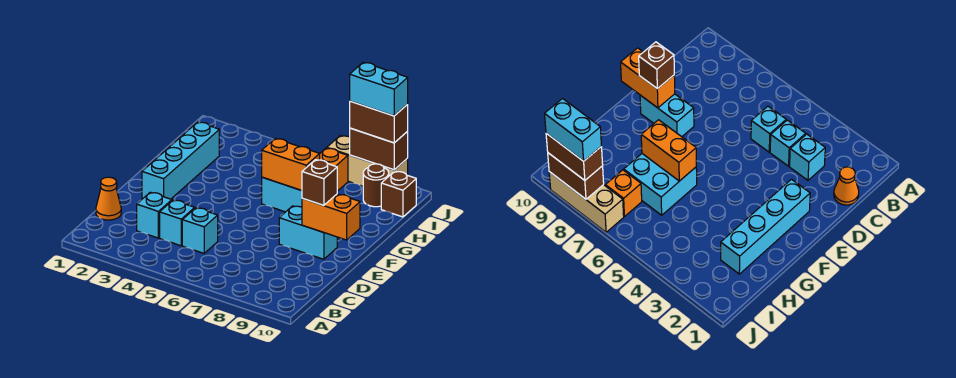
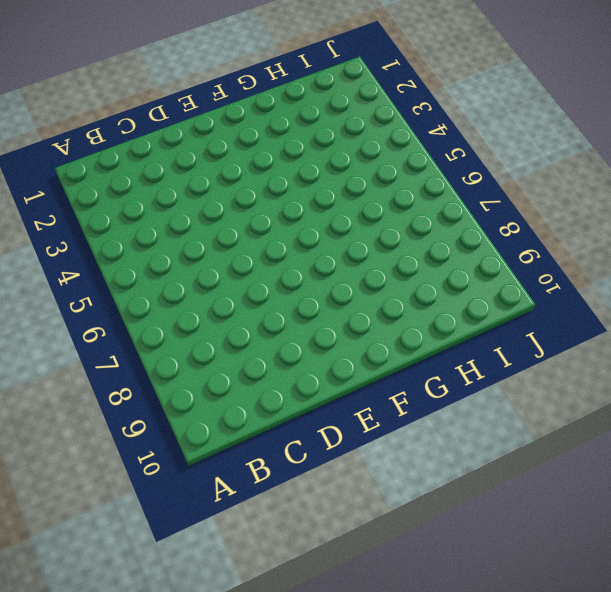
none -> orange 1x1 cone [96,177,121,220]
none -> cyan 1x1 brick [137,192,172,238]
none -> cyan 1x1 brick [160,200,195,246]

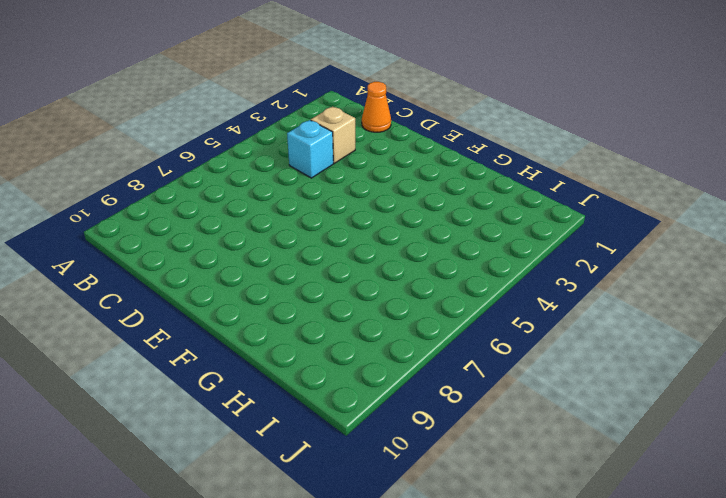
tan 1x1 brick [311,106,355,163] -> cyan 1x1 brick [137,192,172,238]
none -> cyan 1x1 brick [182,208,218,253]
none -> cyan 1x4 brick [142,122,219,199]
none -> cyan 1x2 brick [279,206,337,259]

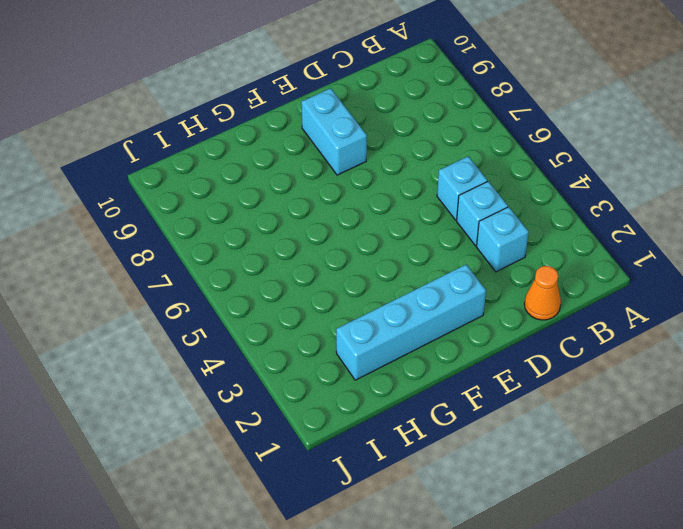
none -> cyan 2x2 brick [262,177,302,212]
none -> orange 1x1 brick [320,148,348,191]
none -> brown 1x1 round brick [363,164,389,207]

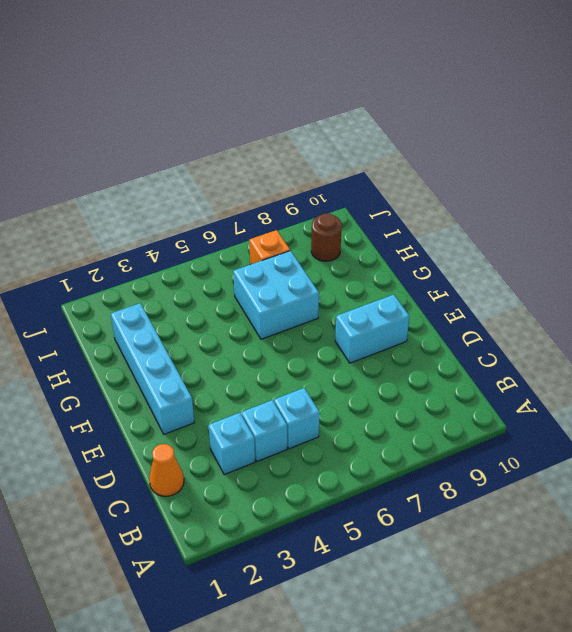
none -> brown 1x1 brick [381,171,416,217]
none -> tan 1x3 brick [327,136,408,186]
none -> orange 1x2 brick [302,194,360,240]

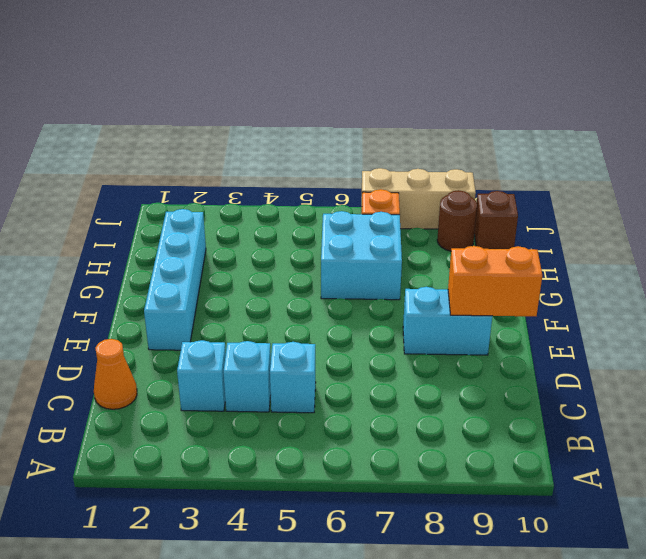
none -> orange 1x2 brick [262,138,320,191]
none -> brown 1x2 brick [350,128,408,170]
none -> brown 1x1 brick [302,160,337,206]

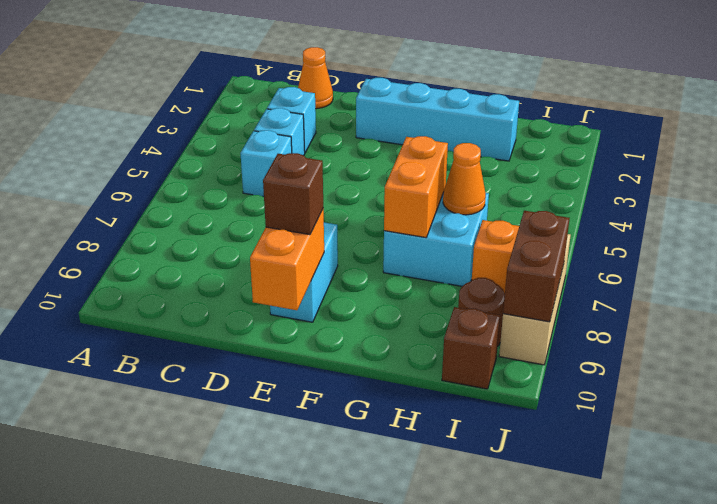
orange 1x1 cone [443,143,486,215] -> none
none -> brown 1x2 brick [350,101,408,143]
none -> cyan 1x2 brick [350,62,408,116]

